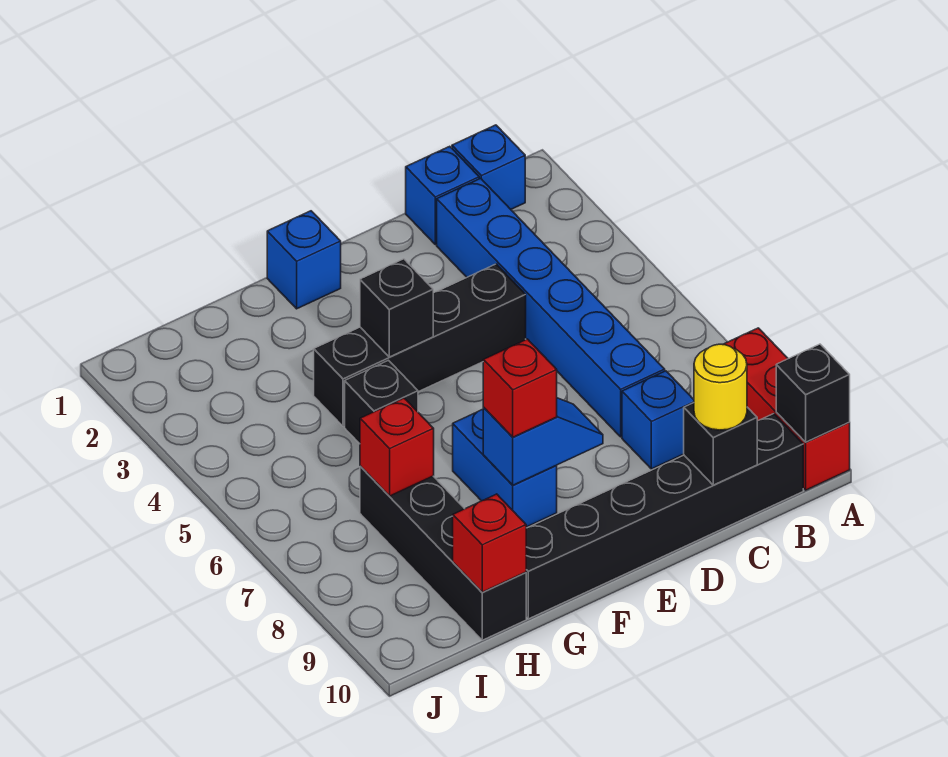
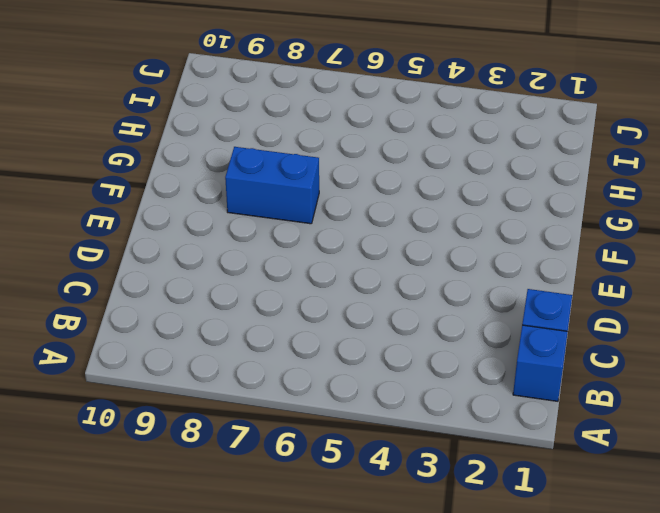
none -> red 1x3 brick [723,328,850,490]
none -> black 1x6 brick [526,414,803,619]
none -> blue 1x6 brick [437,178,665,437]

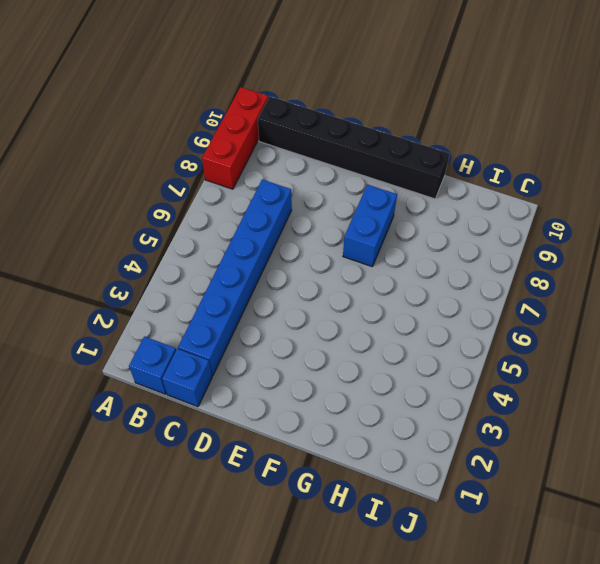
none -> blue 1x1 brick [622,371,694,469]
none -> black 1x4 brick [314,264,526,426]
none -> blue 1x1 brick [267,211,341,309]

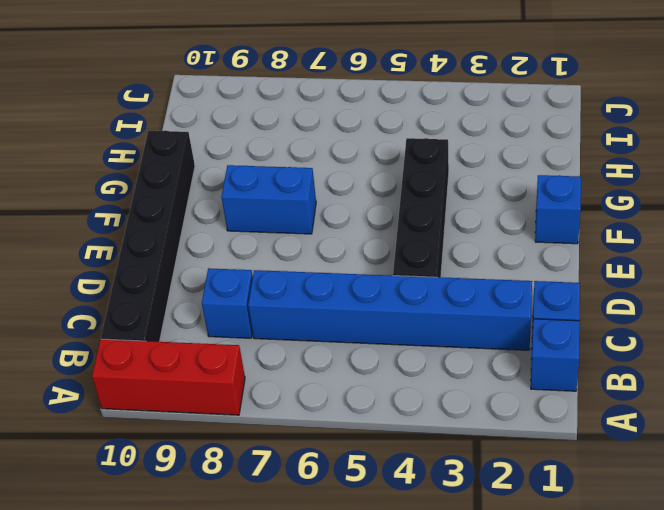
none -> black 1x1 brick [345,360,418,444]
none -> black 1x4 brick [360,466,526,640]
none -> black 1x1 brick [776,344,850,442]

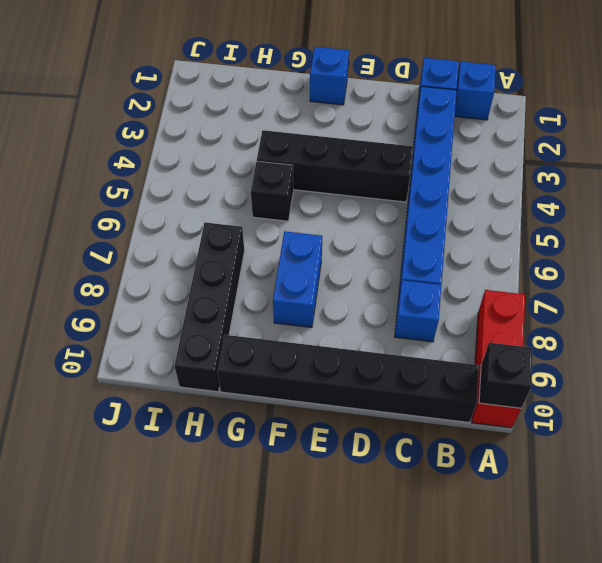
none -> black 1x1 brick [684,403,757,485]
none -> blue 1x2 slope [483,398,603,485]
none -> black 1x1 brick [360,259,433,357]

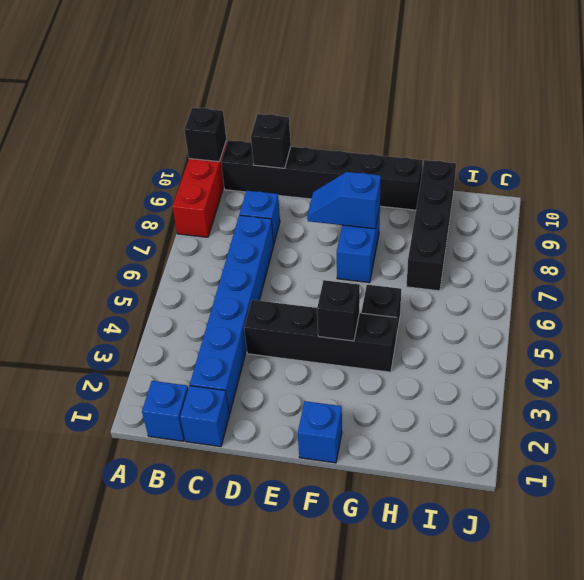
none -> red 1x1 brick [360,398,434,496]
none -> red 1x1 brick [453,494,526,592]
none -> yellow 1x1 round brick [694,344,747,430]

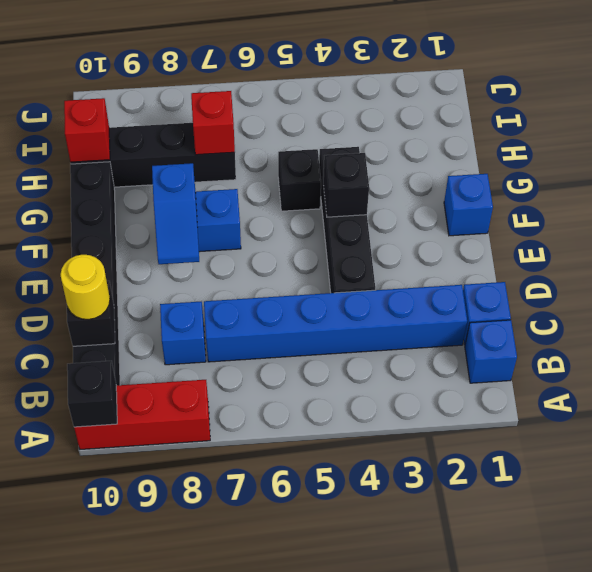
none -> red 1x1 brick [483,339,557,437]

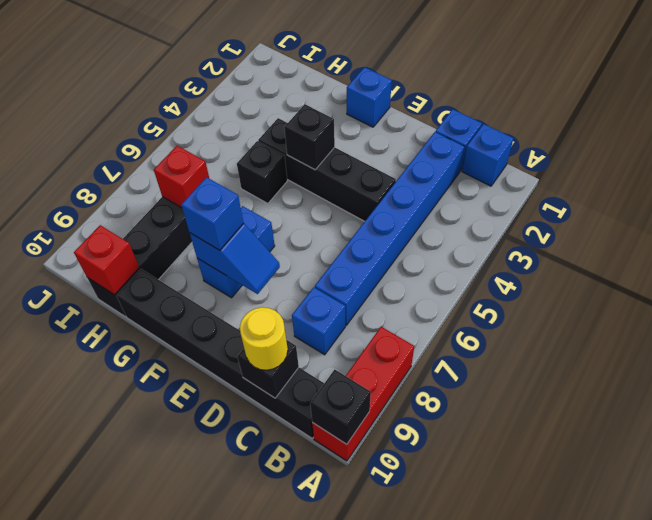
blue 1x1 brick [181,177,244,250] -> red 1x1 brick [483,339,557,437]

